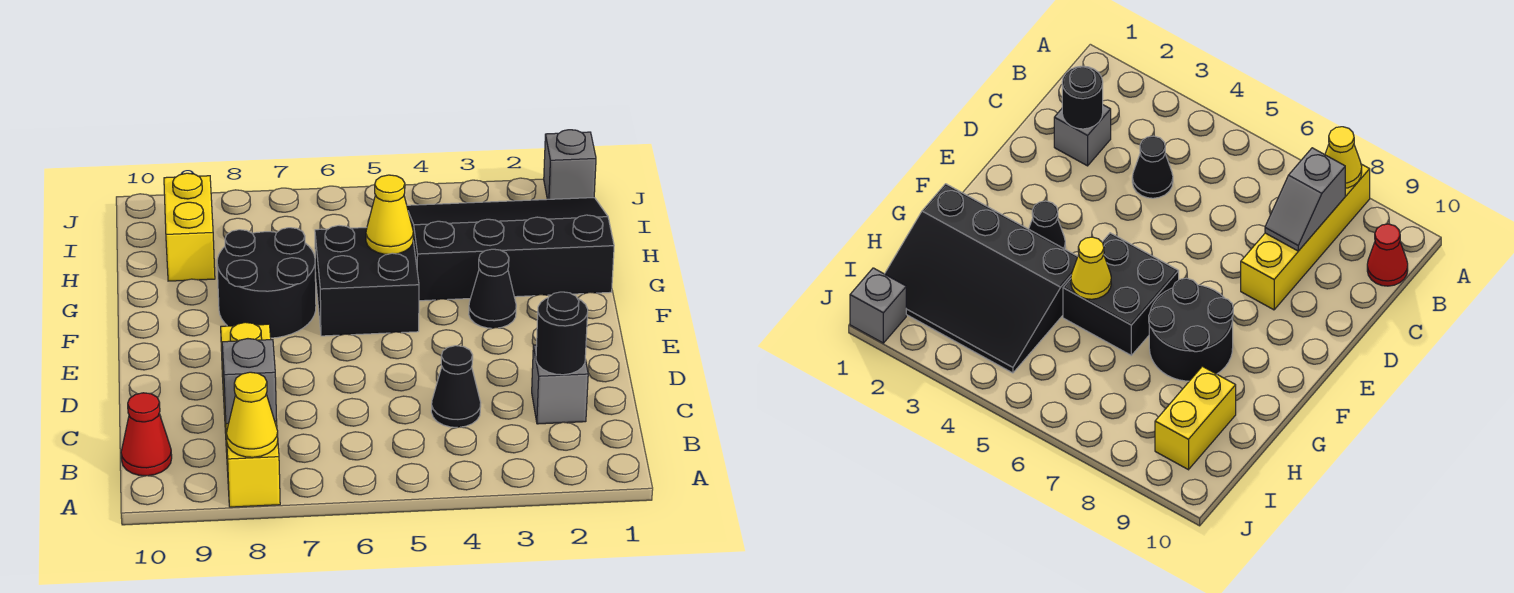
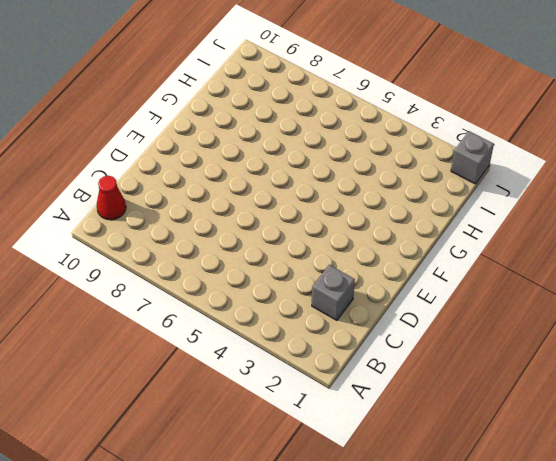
none -> yellow 1x4 brick [221,322,280,507]
none -> black 1x1 cone [431,346,481,427]
none -> black 1x1 cone [469,249,516,328]

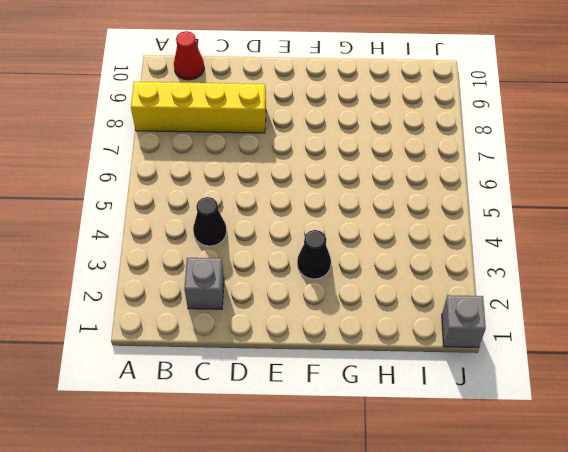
none -> black 2x2 brick [315,226,419,336]
none -> black 2x2 round brick [217,228,316,338]
none -> black 3x4 slope [407,198,614,301]

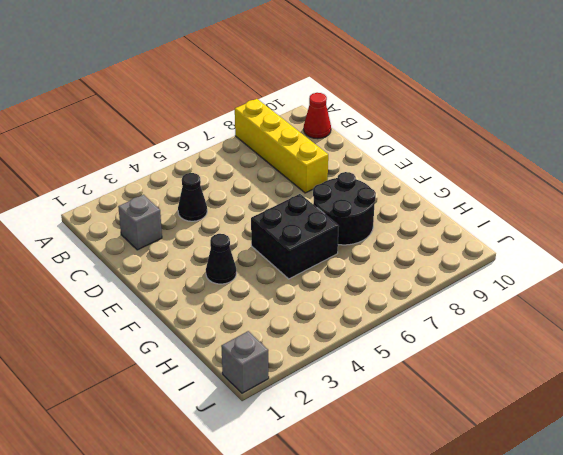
none -> black 3x4 slope [407,198,614,301]
none -> yellow 1x2 brick [164,173,215,281]
none -> yellow 1x1 cone [226,372,278,457]

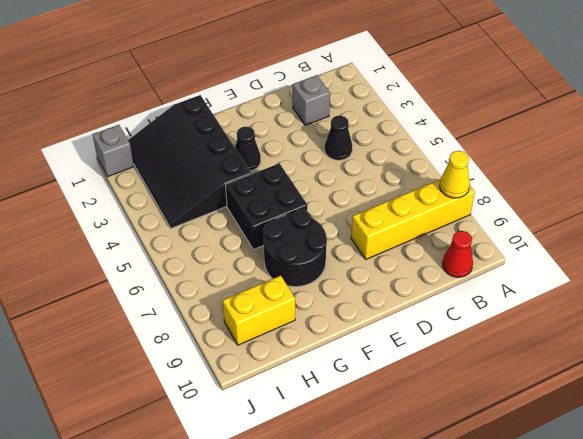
none -> grey 1x2 slope [222,339,277,424]
none -> black 1x1 round brick [536,292,588,375]
none -> yellow 1x1 cone [366,175,413,254]

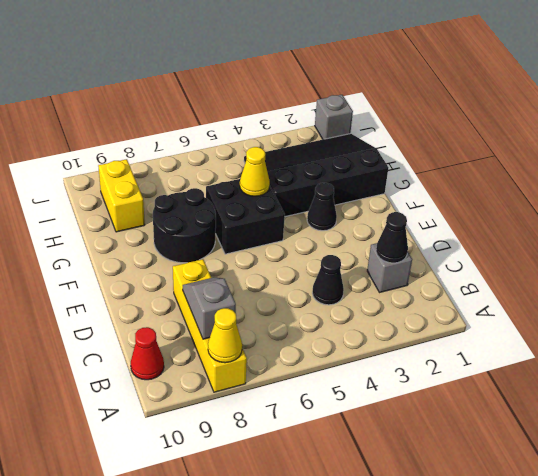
black 1x1 cone [376,212,408,263] -> black 1x1 round brick [536,292,588,375]

